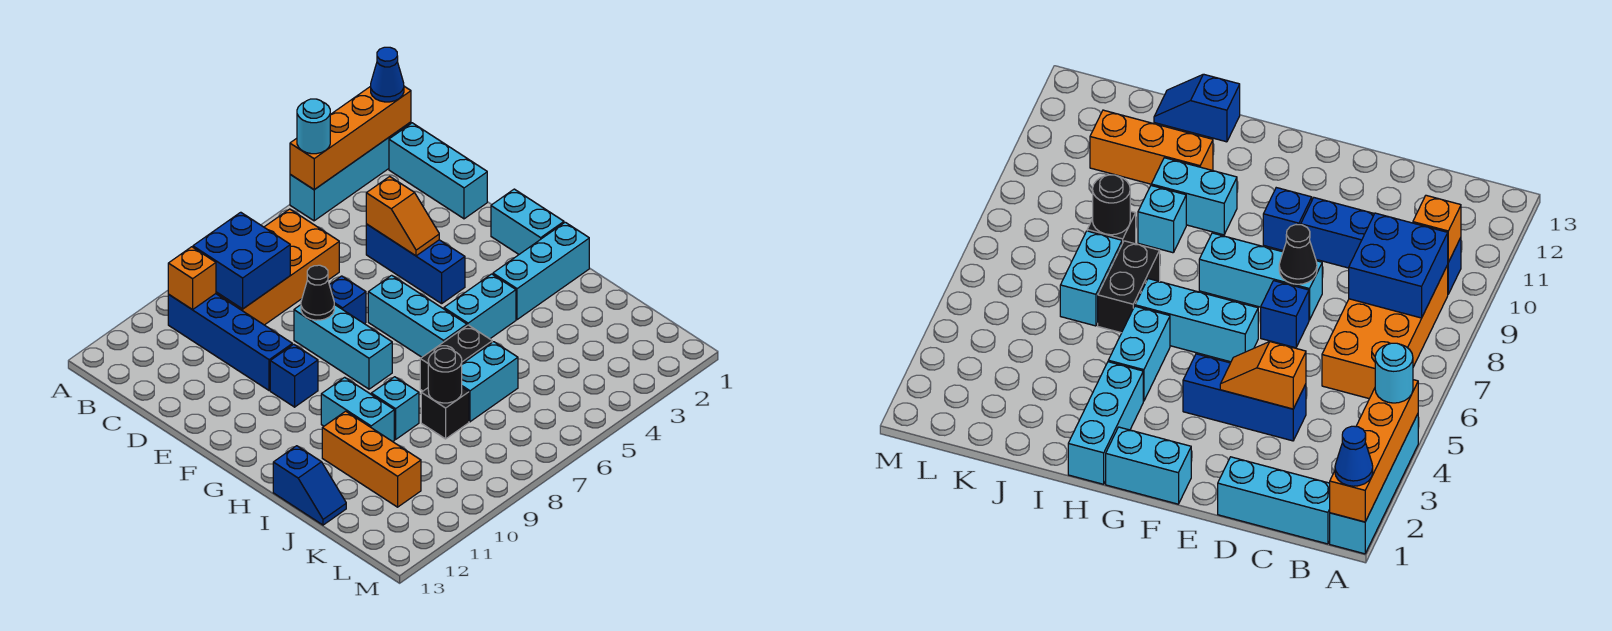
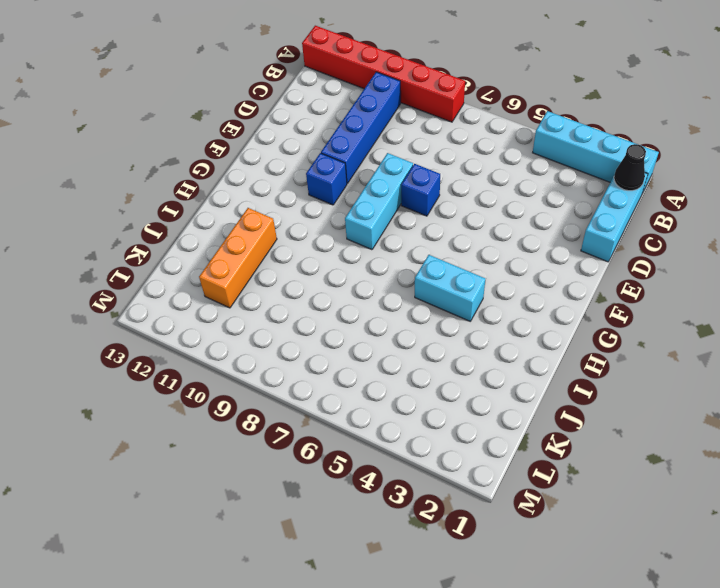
red 1x6 brick [302,26,465,122] -> none
black 1x1 cone [614,144,646,191] -> black 1x1 cone moved to [301,265,334,320]
none -> orange 2x4 brick [216,209,339,325]
none -> blue 1x3 brick [366,224,465,304]
none -> cyan 1x2 brick [491,189,564,254]

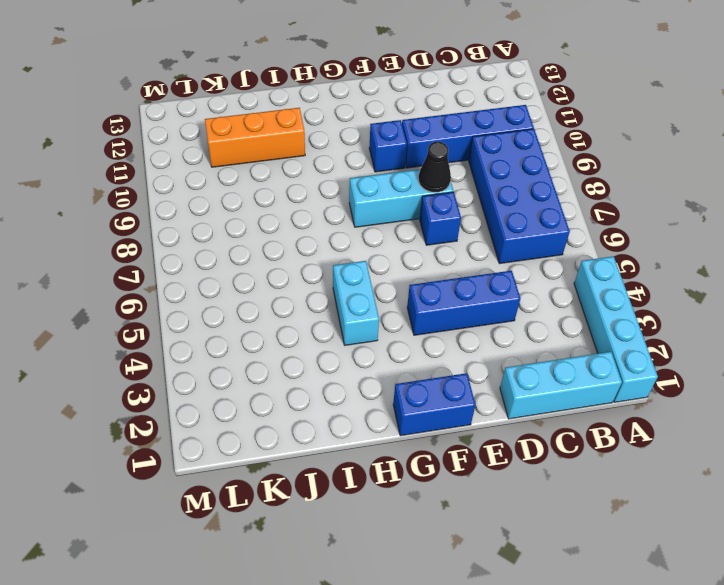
blue 2x4 brick [469,129,570,264] -> orange 2x4 brick [216,209,339,325]
blue 1x2 brick [393,373,476,436] -> cyan 1x2 brick [491,189,564,254]
none -> cyan 1x3 brick [368,275,467,357]
none -> cyan 1x3 brick [493,222,589,320]
none -> cyan 1x2 brick [321,377,394,442]

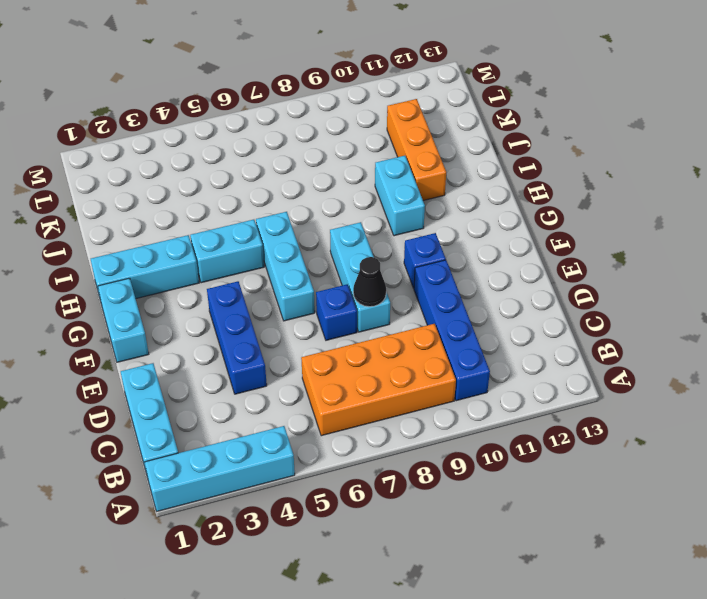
none -> black 1x2 brick [420,325,492,391]
none -> cyan 1x1 brick [371,377,419,439]
none -> blue 1x2 slope [273,446,346,525]

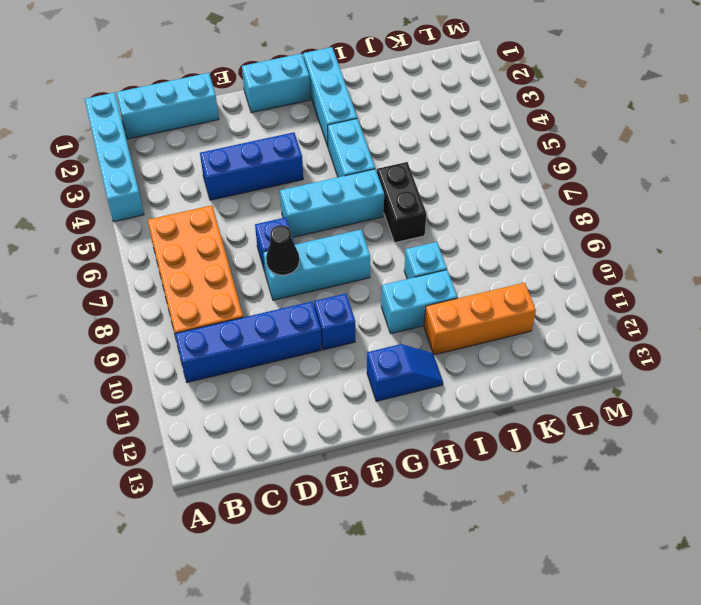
blue 1x2 slope [367,344,443,401] -> blue 1x2 slope moved to [273,446,346,525]
none -> cyan 1x2 brick [462,342,518,422]
none -> black 1x1 brick [421,388,469,439]
none -> orange 1x4 brick [290,86,411,190]

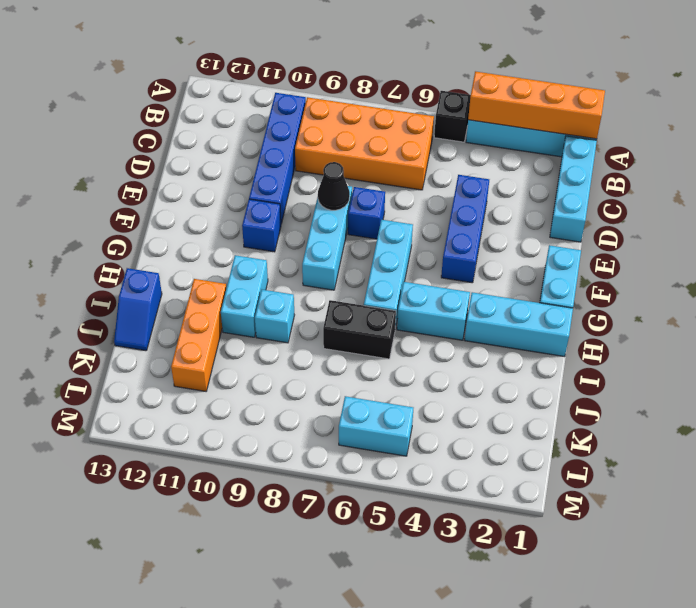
black 1x1 brick [434,91,471,142] -> black 1x1 brick moved to [421,388,469,439]
cyan 1x2 brick [339,396,413,456] -> cyan 1x2 brick moved to [462,342,518,422]
none -> blue 2x2 brick [193,212,290,309]
none -> orange 1x1 brick [168,247,216,310]
none -> orange 1x2 slope [366,176,439,256]

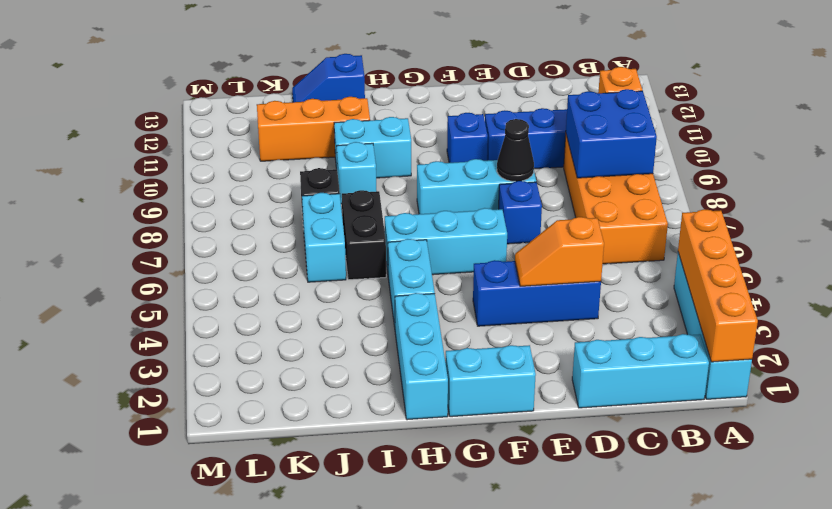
none -> black 1x1 round brick [428,348,462,403]
none -> blue 1x1 cone [371,47,404,102]
none -> cyan 1x1 round brick [297,99,330,154]

